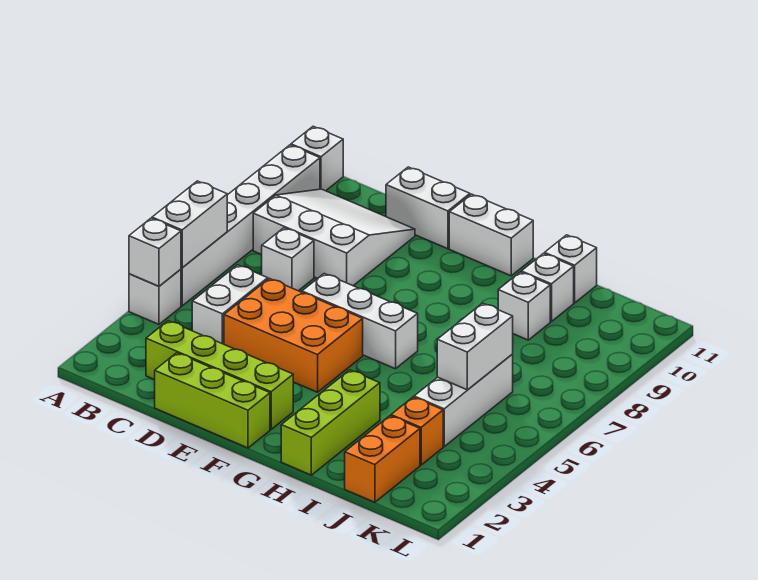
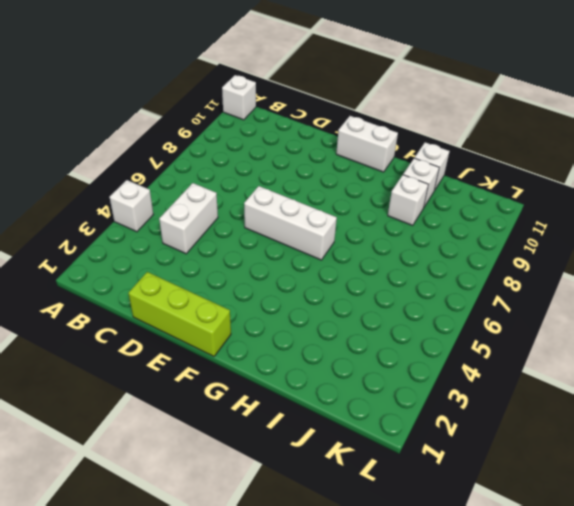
none -> white 1x6 brick [181,145,320,306]
none -> white 3x3 slope [253,189,415,286]
none -> lime 1x4 brick [146,321,293,429]

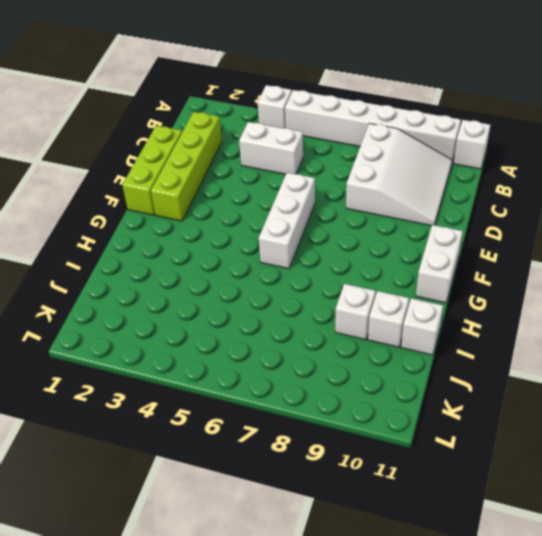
none -> white 1x1 brick [262,228,314,291]
none -> orange 2x3 brick [224,279,363,392]
none -> white 1x2 brick [386,167,470,249]

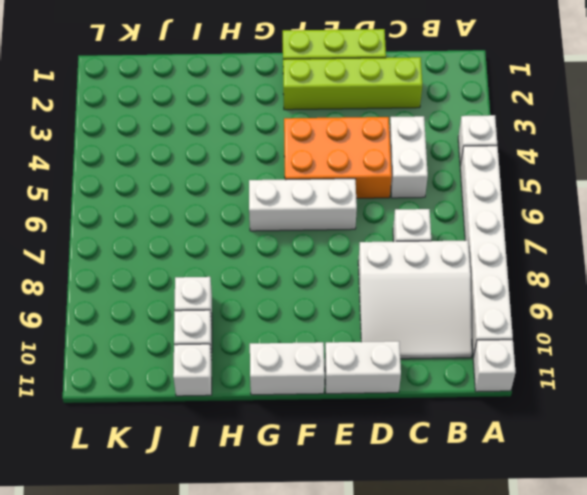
none -> lime 1x3 brick [281,370,380,475]
none -> orange 1x2 brick [345,416,420,502]
none -> orange 1x1 brick [391,397,443,465]

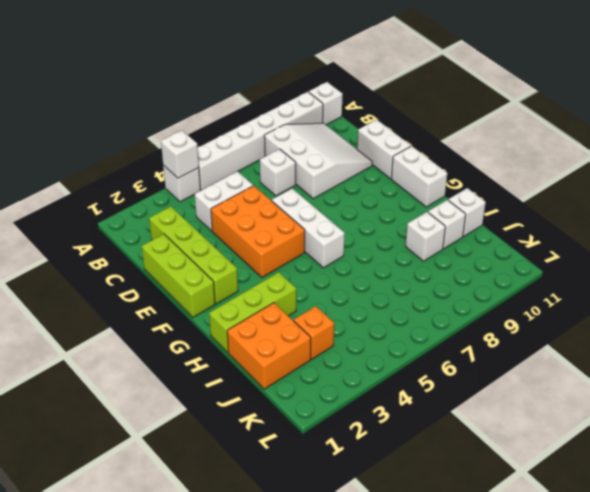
orange 2x2 brick [227,303,311,389] -> orange 1x2 brick [345,416,420,502]
none -> white 1x3 brick [414,354,513,446]
none -> white 1x2 brick [152,181,227,268]
none -> white 1x2 brick [437,303,513,390]

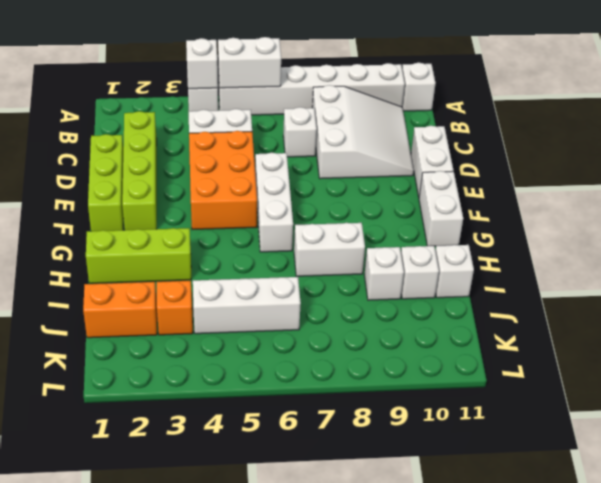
white 1x2 brick [294,223,365,276] -> white 1x2 brick moved to [437,303,513,390]

